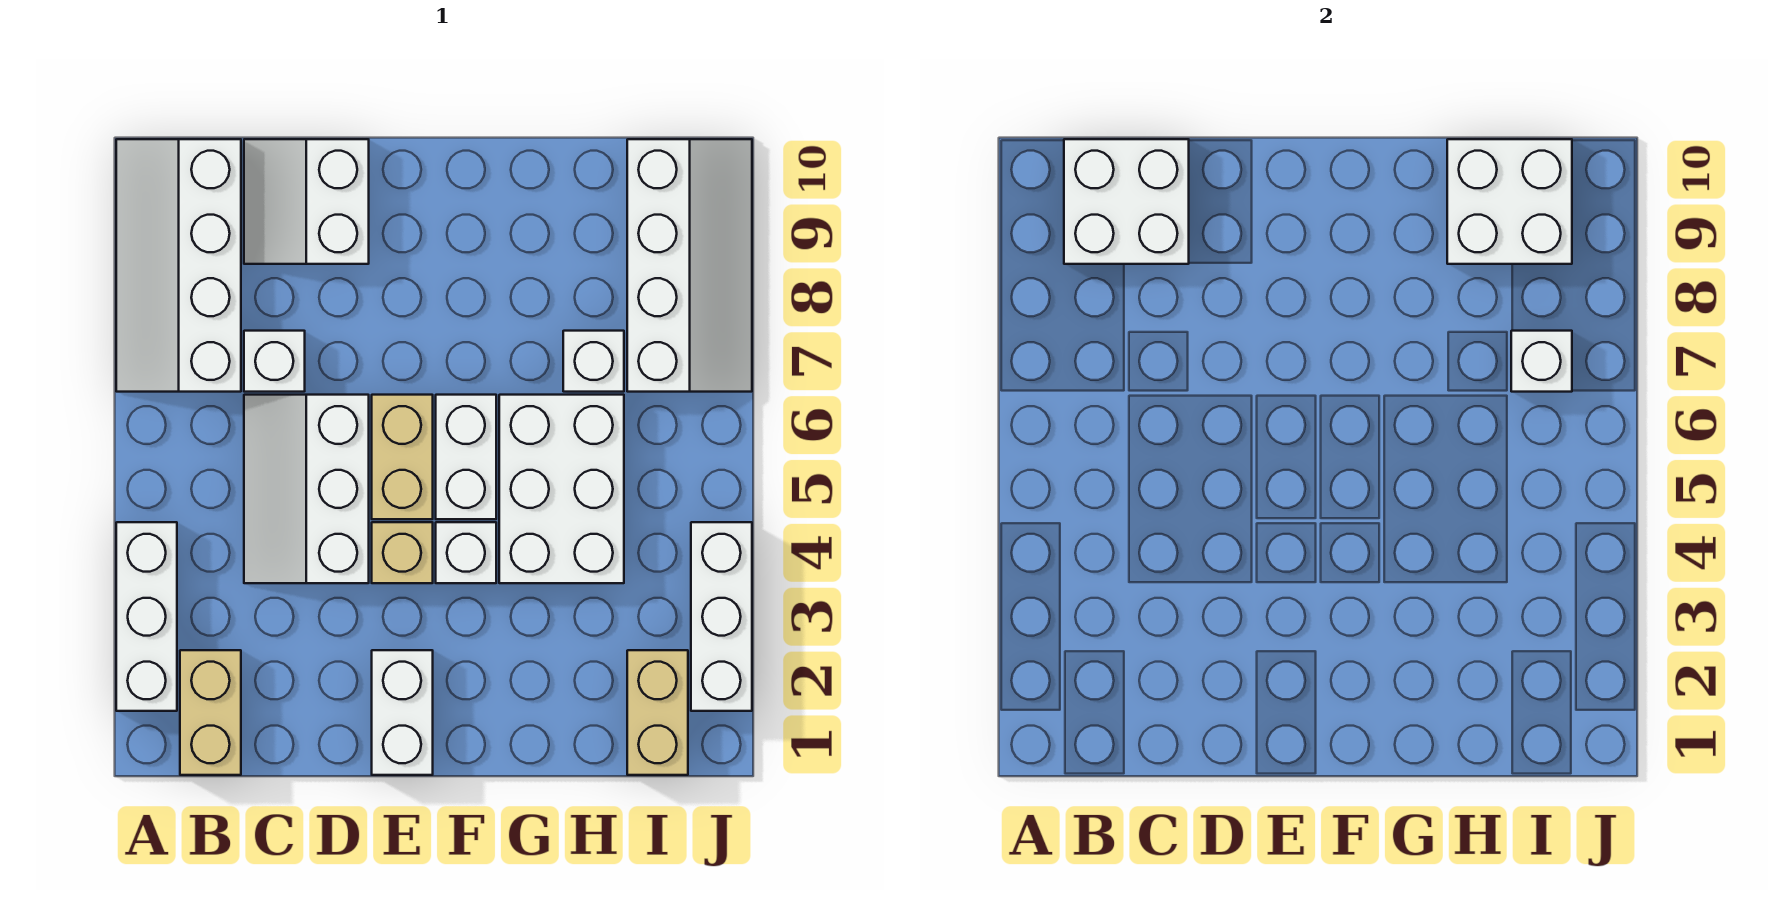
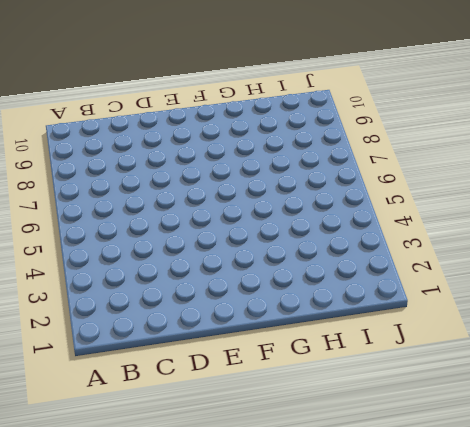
none -> white 1x3 brick [116,522,177,711]
none -> white 2x4 slope [116,139,241,392]
none -> tan 1x2 brick [180,650,241,775]

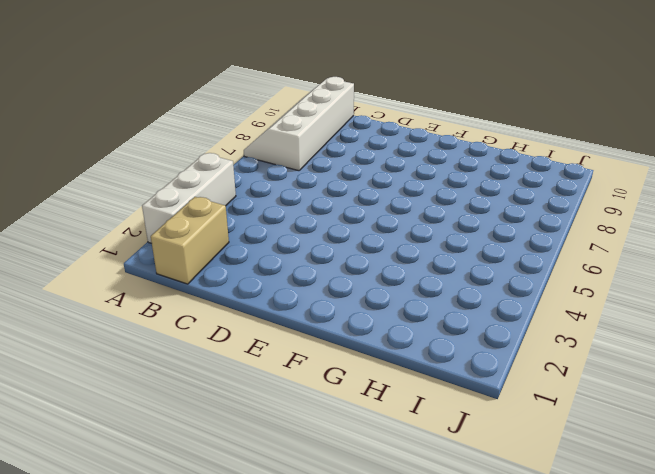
none -> white 2x3 slope [244,395,369,583]
none -> white 1x1 brick [244,331,305,392]
none -> white 2x2 slope [244,139,369,264]

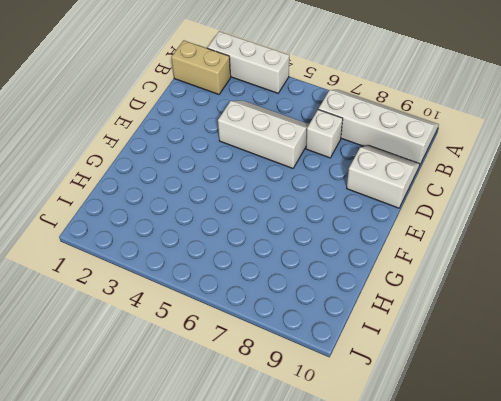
none -> white 1x2 brick [372,650,433,775]
none -> tan 1x1 brick [372,522,433,583]
none -> tan 1x2 brick [372,395,433,519]

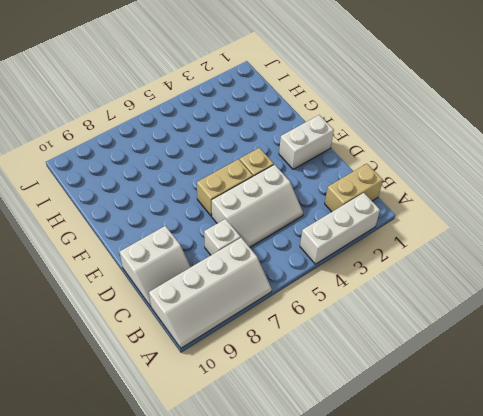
none -> white 1x1 brick [436,522,496,583]
none -> white 1x2 brick [436,395,496,519]
none -> white 2x3 brick [499,395,624,583]

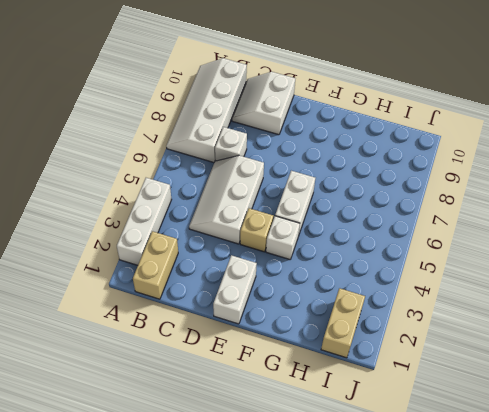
none -> tan 1x2 brick [372,395,433,519]
none -> white 2x3 brick [499,395,624,583]
none -> white 1x1 brick [563,331,624,392]

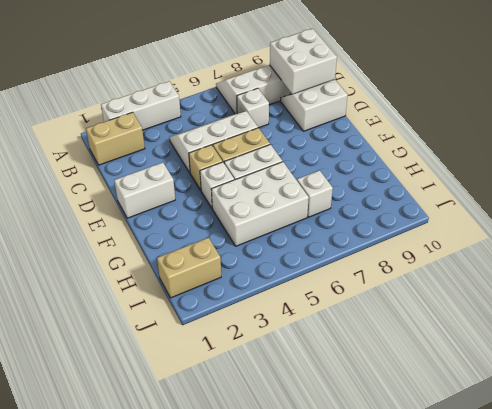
none -> white 2x4 slope [627,139,752,392]
none -> white 1x3 brick [691,522,752,711]
none -> white 2x2 brick [1447,139,1572,264]

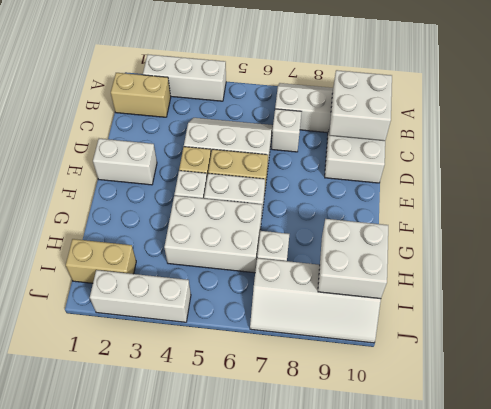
none -> white 1x1 brick [1511,331,1572,392]

